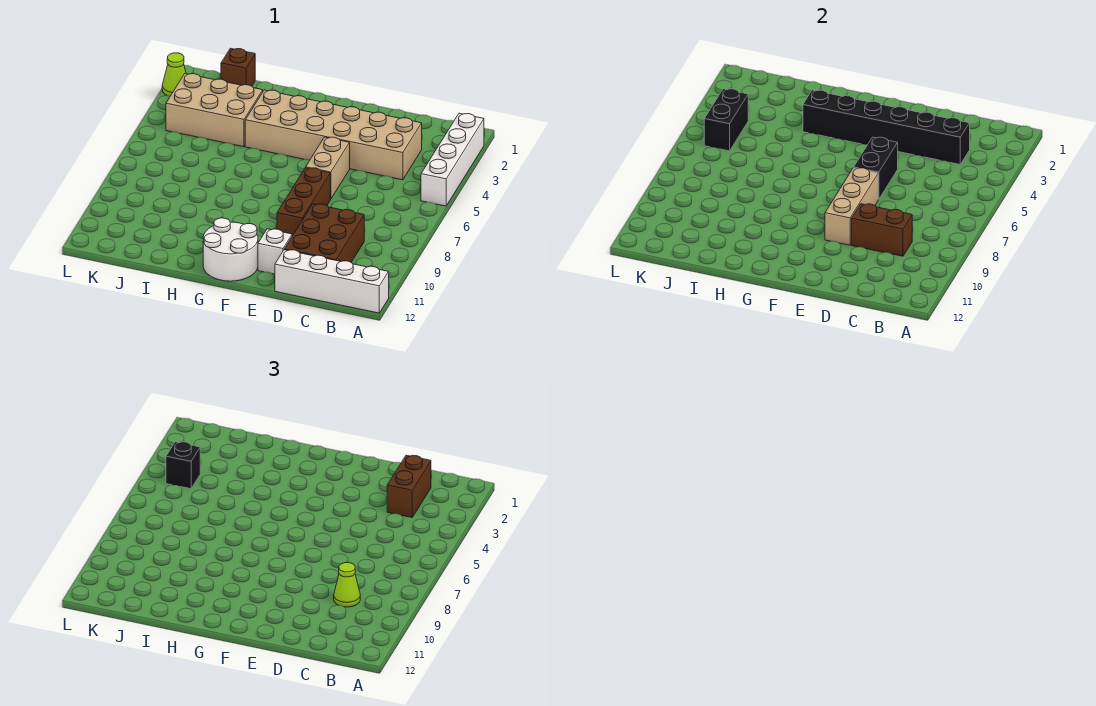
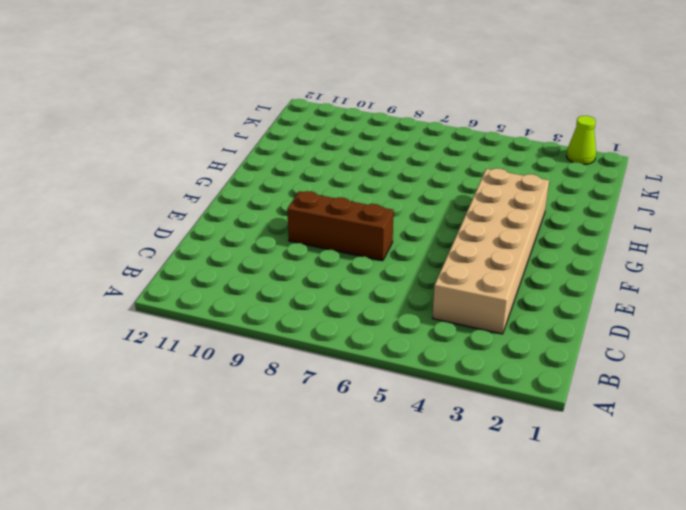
none -> white 1x4 brick [421,113,484,206]
none -> white 1x4 brick [275,250,389,313]
none -> brown 2x3 brick [284,204,364,262]

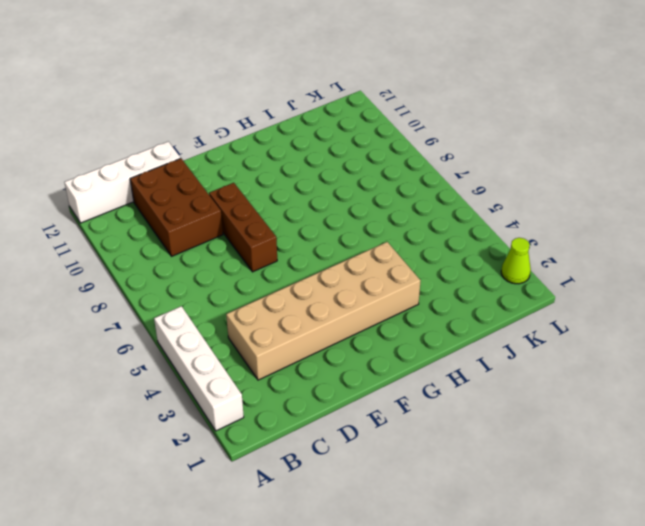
none -> tan 1x2 brick [306,137,350,199]
none -> white 1x1 brick [258,229,292,274]
none -> white 2x2 round brick [203,218,258,281]

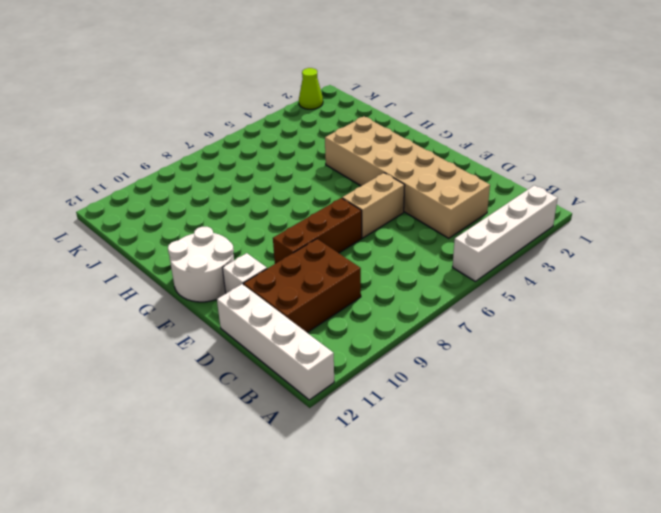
none -> tan 2x3 brick [166,74,263,147]
none -> brown 1x1 brick [221,48,255,86]
none -> black 1x6 brick [803,90,970,164]

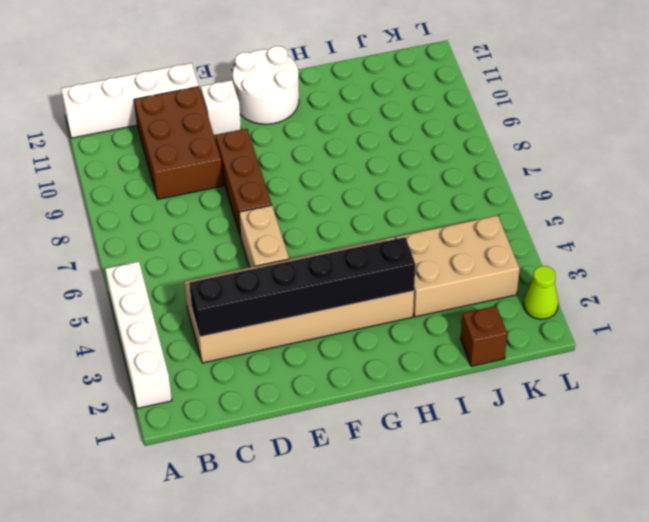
none -> brown 1x2 brick [852,204,912,256]
none -> black 1x2 brick [854,137,898,199]
none -> tan 1x3 brick [825,168,878,245]

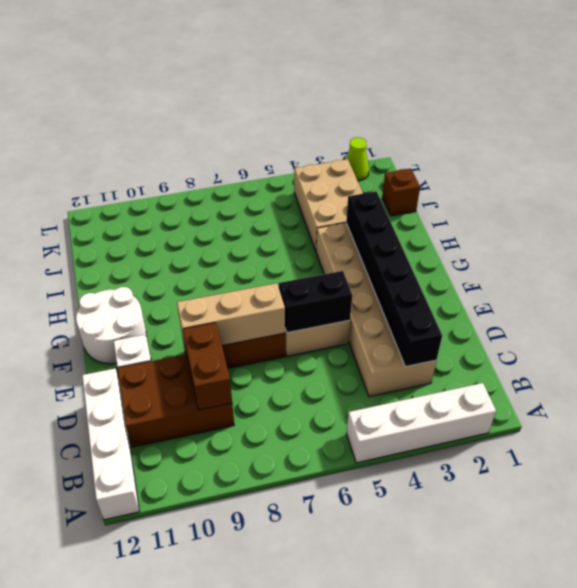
none -> black 1x2 brick [704,89,748,151]
none -> brown 1x2 brick [387,455,431,517]
none -> lime 1x1 cone [334,563,360,607]

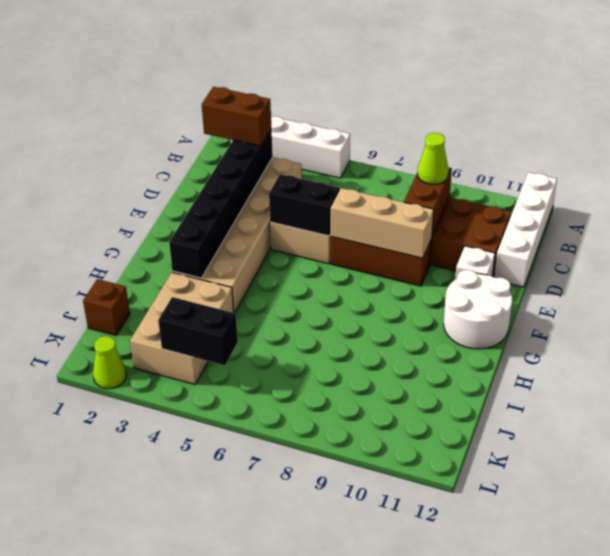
none -> black 1x1 brick [166,442,200,489]

